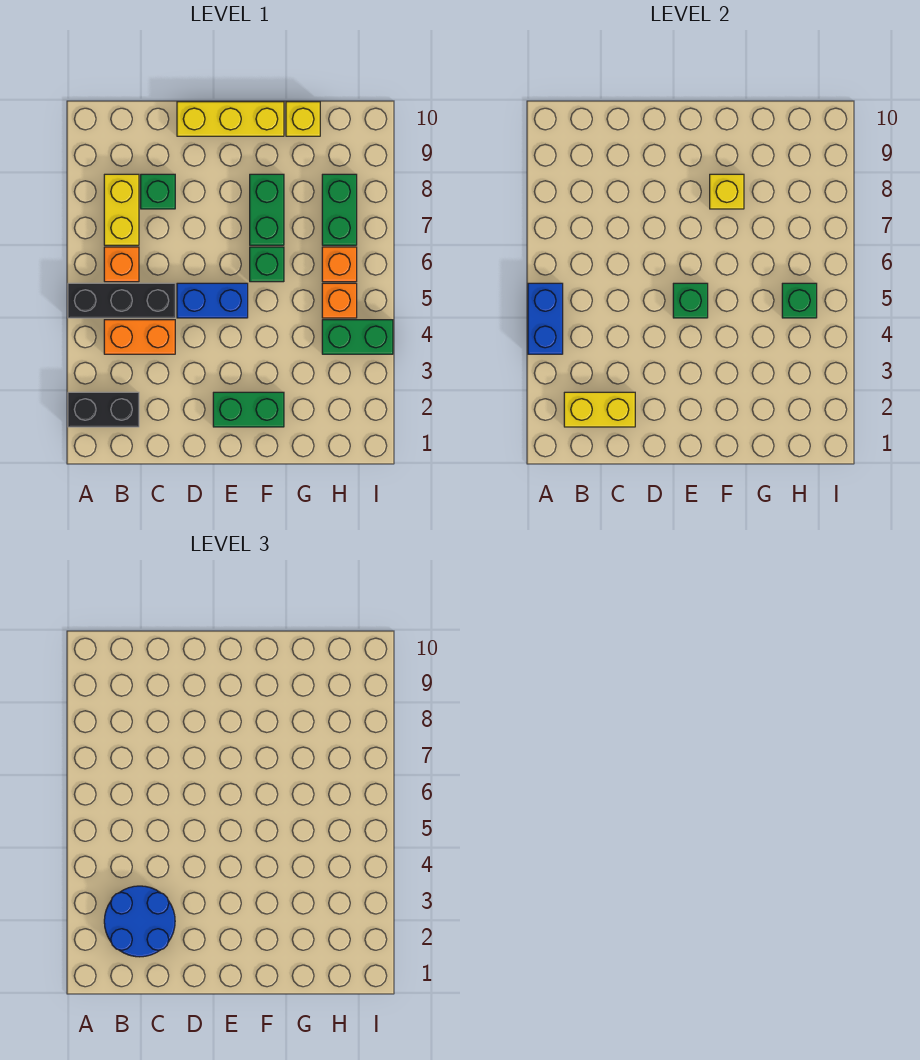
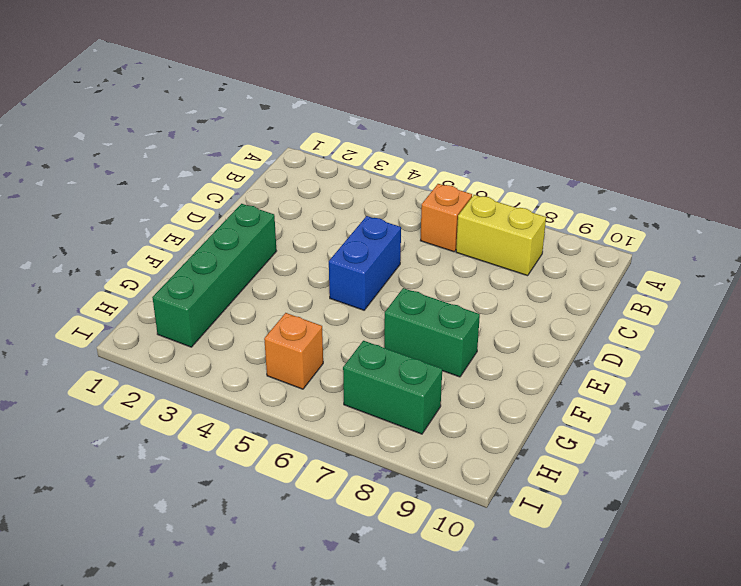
green 1x4 brick [152,204,276,347] -> green 1x2 brick [213,392,284,427]
none -> black 1x2 brick [68,392,139,427]
none -> black 1x3 brick [68,283,175,318]
none -> orange 1x2 brick [104,320,175,354]

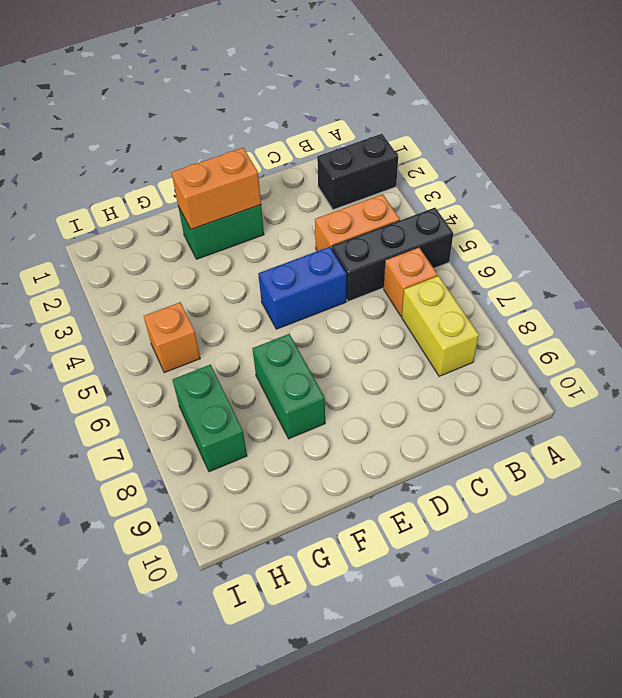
orange 1x2 brick [171,148,261,229] -> none
none -> green 1x1 brick [141,174,175,209]
none -> yellow 1x3 brick [177,102,284,136]
none -> green 1x1 brick [250,247,284,282]

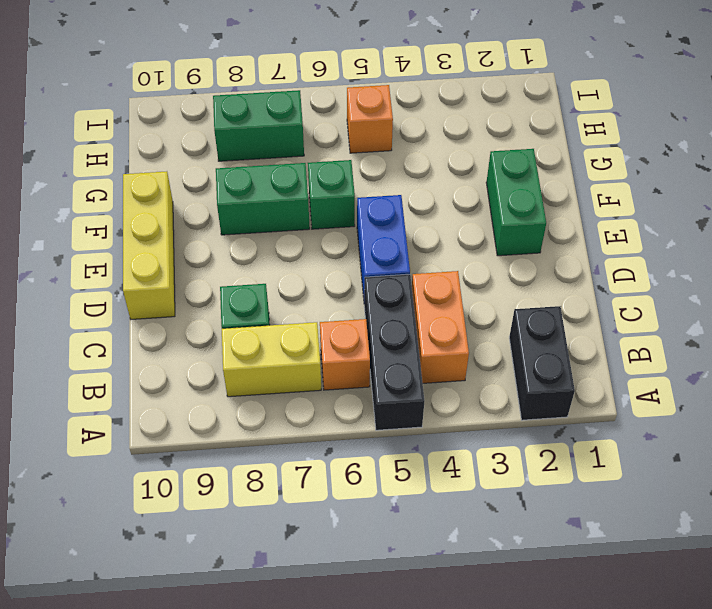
none -> yellow 1x1 brick [286,102,320,136]
none -> green 1x2 brick [322,320,393,354]
none -> orange 1x1 brick [322,247,357,282]

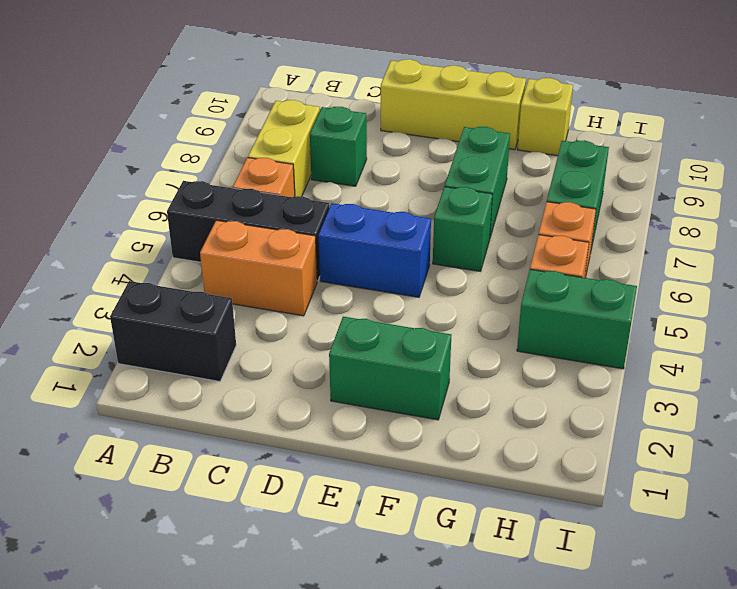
none -> blue 1x2 brick [528,283,563,354]
none -> yellow 1x2 brick [564,392,635,427]
none -> green 1x1 brick [673,283,708,318]

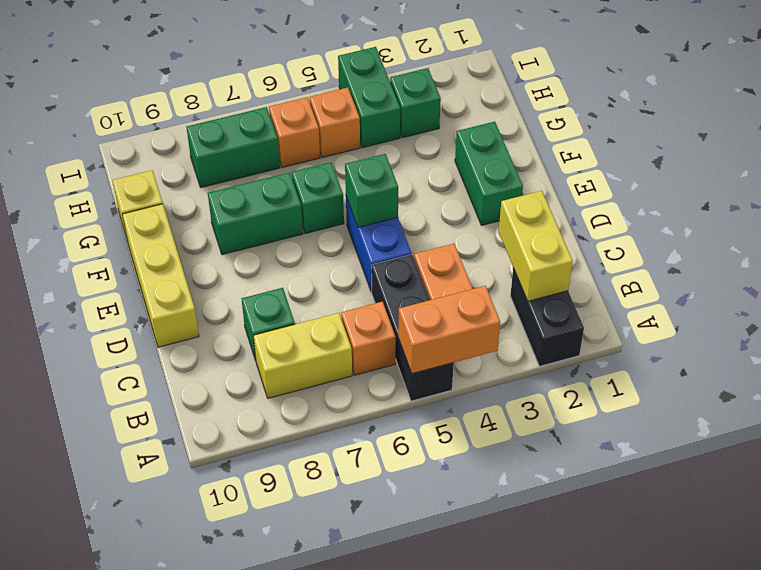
orange 1x2 brick [398,286,500,374] -> blue 1x2 brick [528,283,563,354]
green 1x1 brick [390,68,441,138] -> green 1x1 brick moved to [782,283,817,318]
none -> yellow 1x1 brick [710,174,744,209]
none -> blue 2x2 round brick [104,886,175,957]

